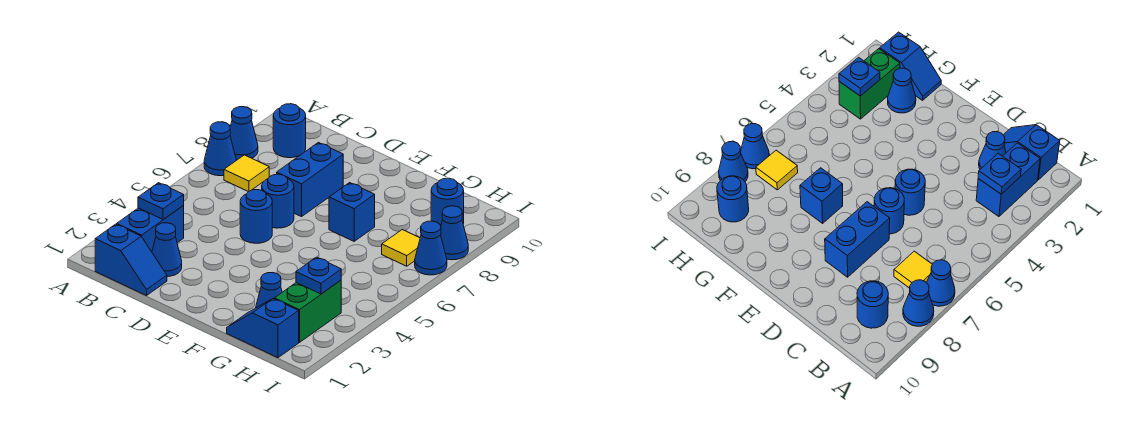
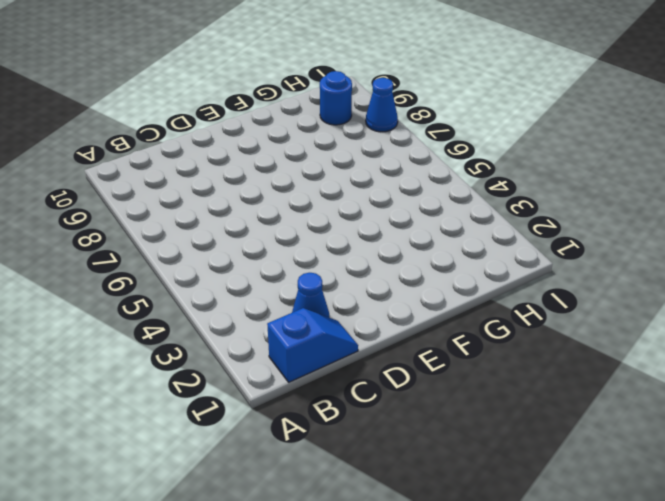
none -> blue 1x1 cone [204,122,236,176]
none -> blue 1x1 cone [230,107,258,160]
none -> blue 1x2 brick [117,206,184,252]

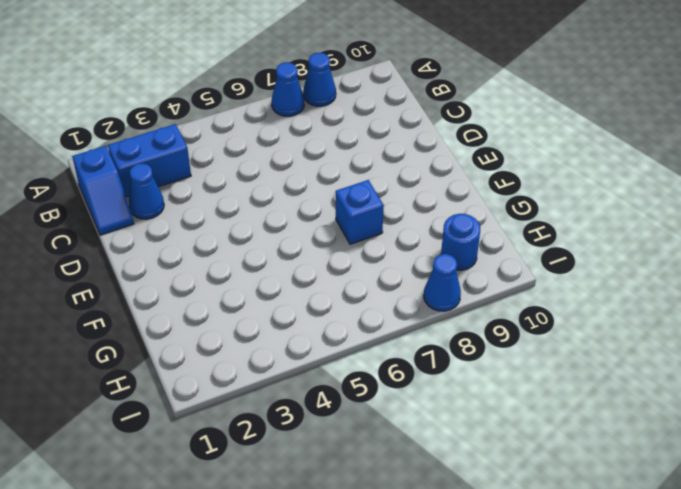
none -> yellow 1x1 tile [224,155,269,192]
none -> blue 1x1 round brick [273,104,306,158]
none -> blue 1x1 round brick [240,190,272,243]

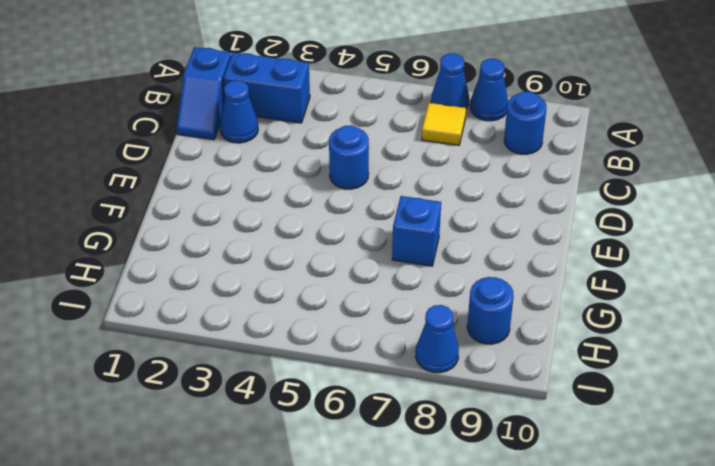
none -> blue 1x1 round brick [262,174,294,228]
none -> blue 1x2 brick [277,143,343,217]
none -> blue 1x2 slope [227,299,299,358]

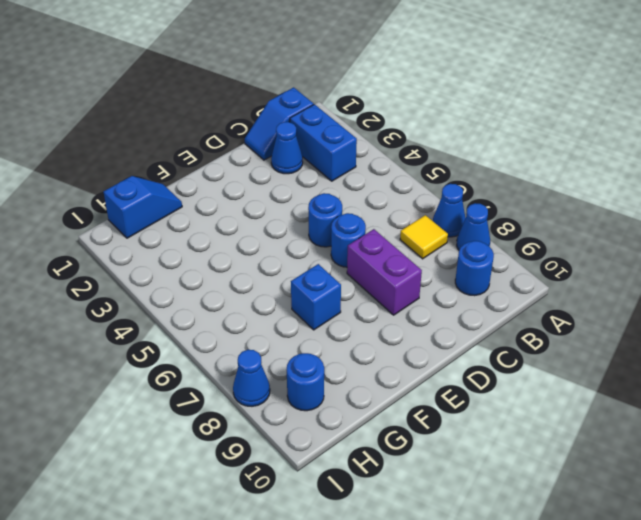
purple 1x2 brick [347,229,422,315] -> blue 1x2 brick [277,143,343,217]
none -> blue 1x1 cone [256,273,282,308]
none -> green 1x2 brick [274,280,341,342]
none -> yellow 1x1 tile [382,230,420,266]

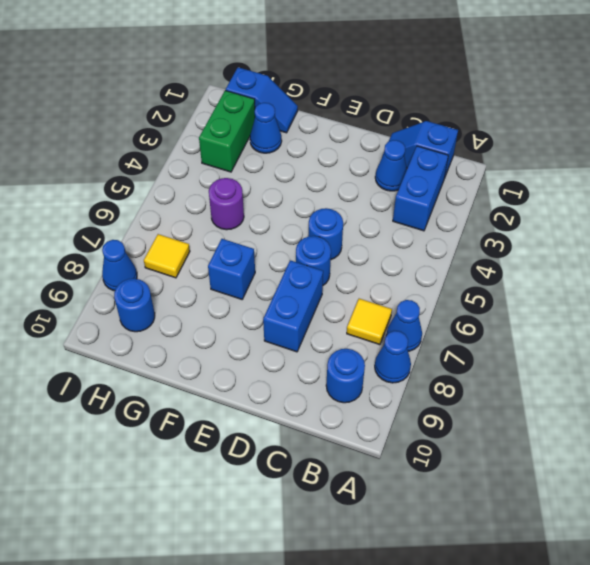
purple 1x1 round brick [209,178,244,230] -> none
none -> blue 1x1 cone [415,221,447,275]
none -> blue 1x1 plate [138,183,184,220]
none -> blue 1x1 plate [296,257,341,294]

